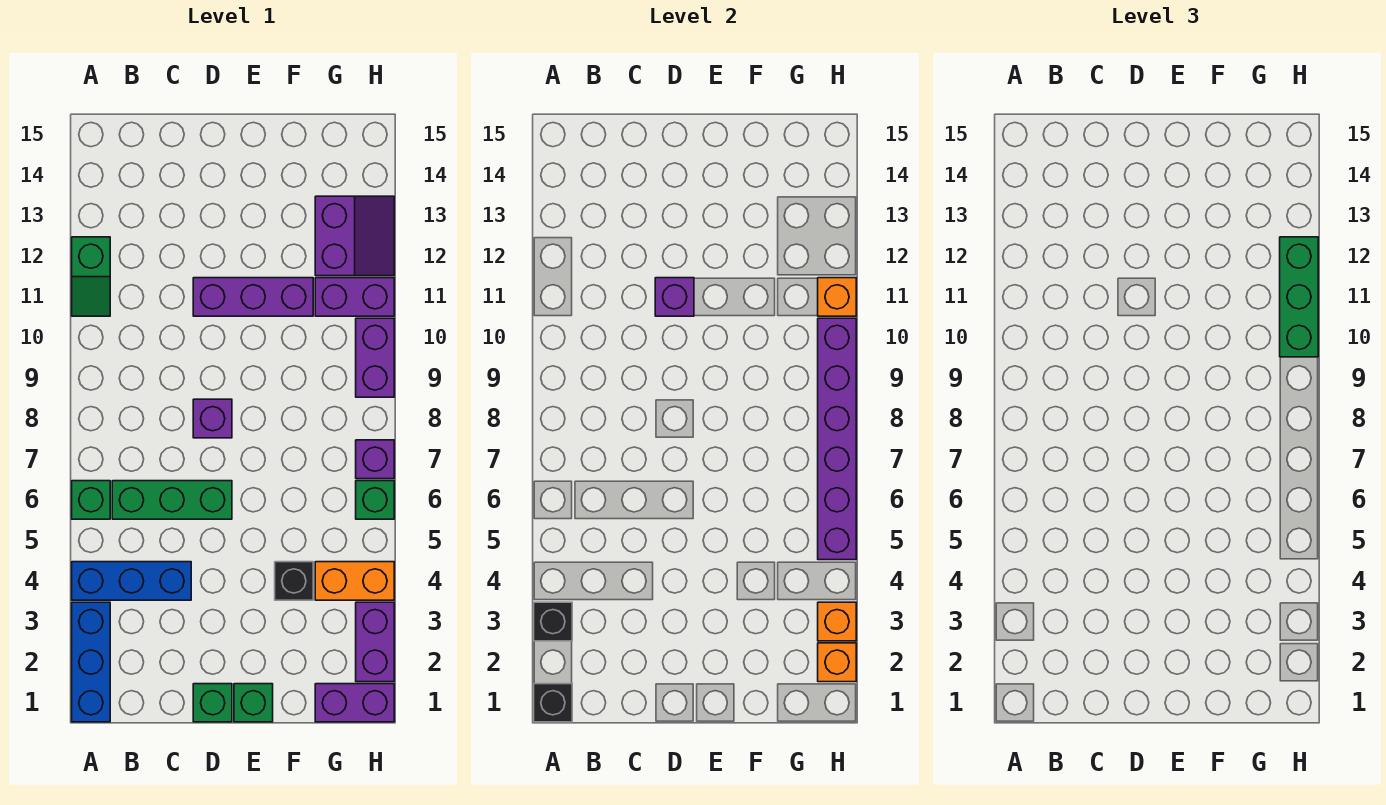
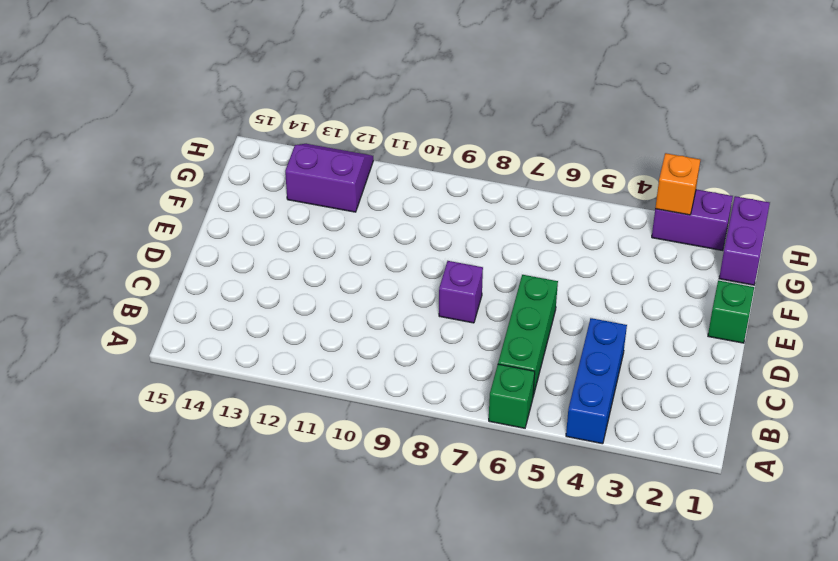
none -> blue 1x3 brick [72,602,110,722]
none -> green 1x2 slope [72,237,110,316]
none -> green 1x1 brick [193,684,232,722]

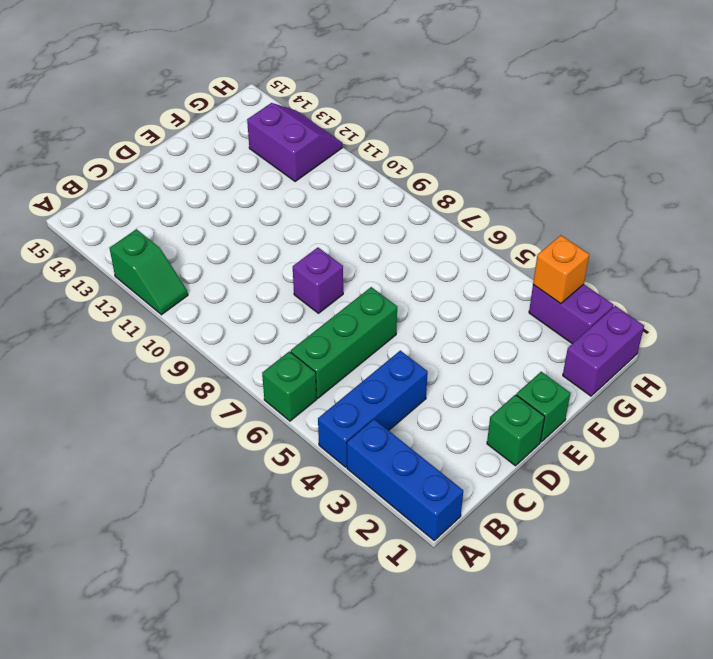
none -> purple 1x3 brick [193,278,313,316]
none -> black 1x1 brick [275,562,313,600]
none -> orange 1x2 brick [315,562,394,600]

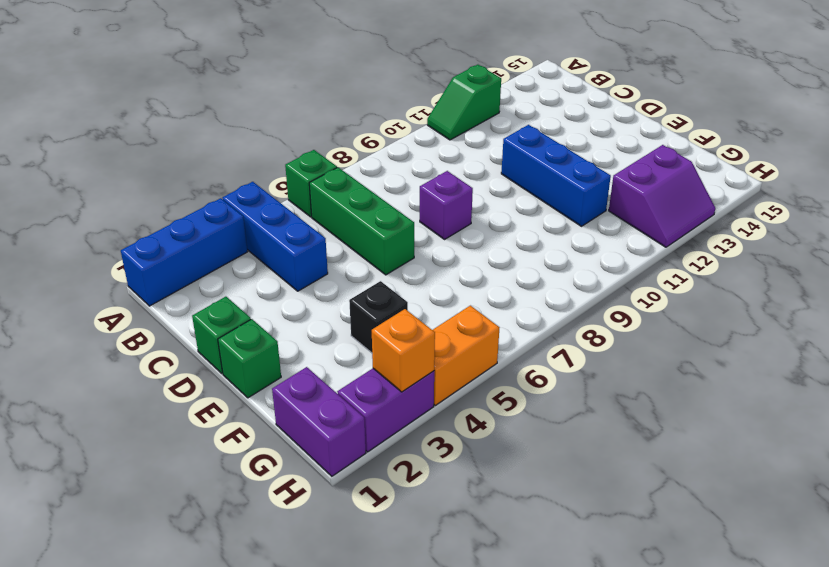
blue 1x3 brick [501,125,611,226] -> purple 1x3 brick [193,278,313,316]
orange 1x2 brick [433,306,499,405] -> orange 1x2 brick turned to [315,562,394,600]
none -> purple 1x2 brick [315,278,394,316]
none -> green 1x1 brick [356,481,394,519]
none -> purple 1x1 brick [356,440,394,479]

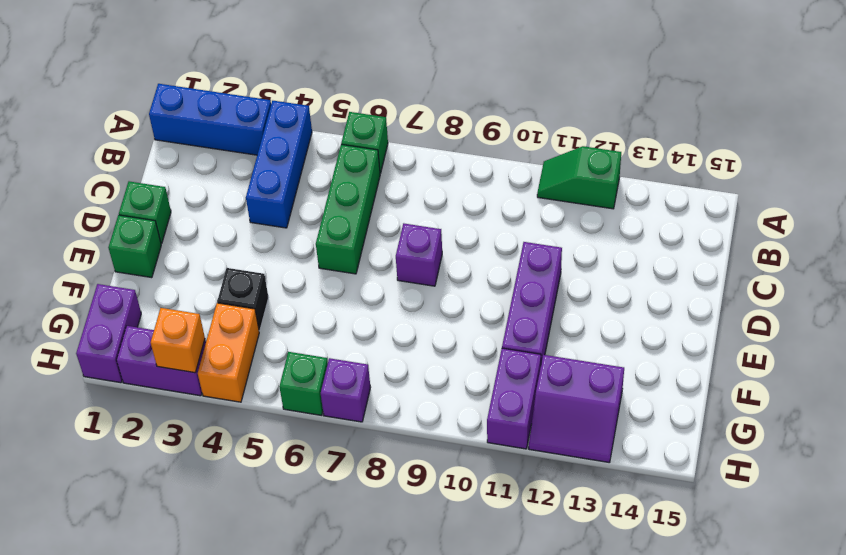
none -> purple 1x2 brick [356,318,394,397]
none -> black 1x1 brick [534,684,572,722]
none -> black 1x1 brick [534,602,572,641]

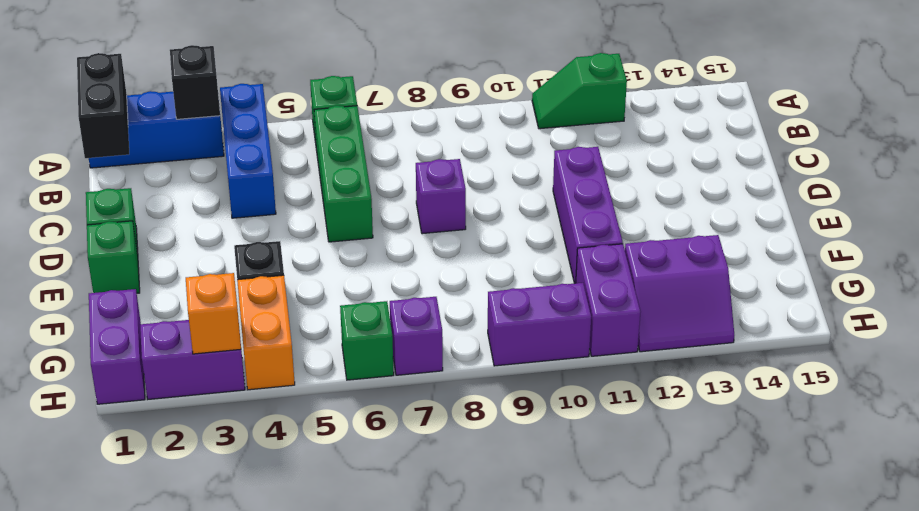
black 1x2 brick [77,53,129,158] -> black 1x1 brick [534,684,572,722]
none -> purple 1x1 brick [655,278,694,316]
none -> orange 1x1 brick [818,643,856,682]
none -> purple 1x6 brick [818,318,856,560]

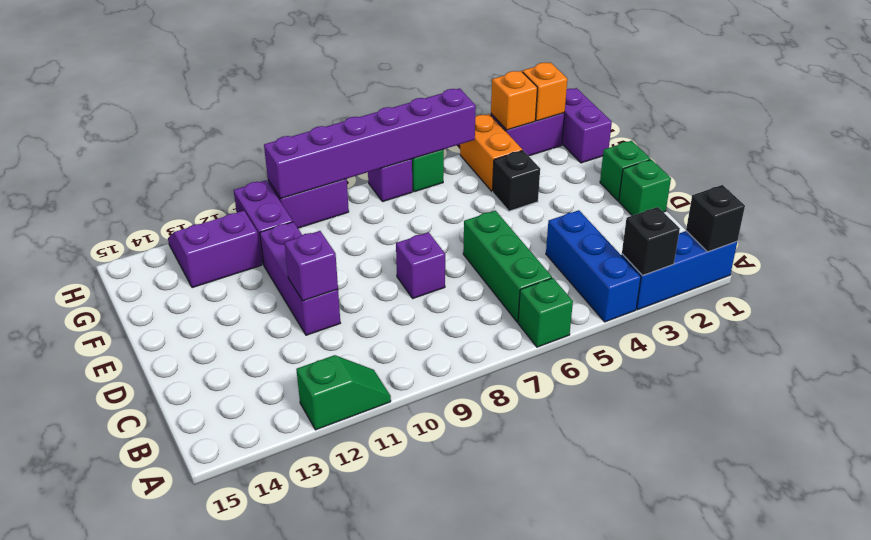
none -> orange 1x1 brick [818,278,856,316]
none -> green 1x3 brick [1280,237,1318,357]

